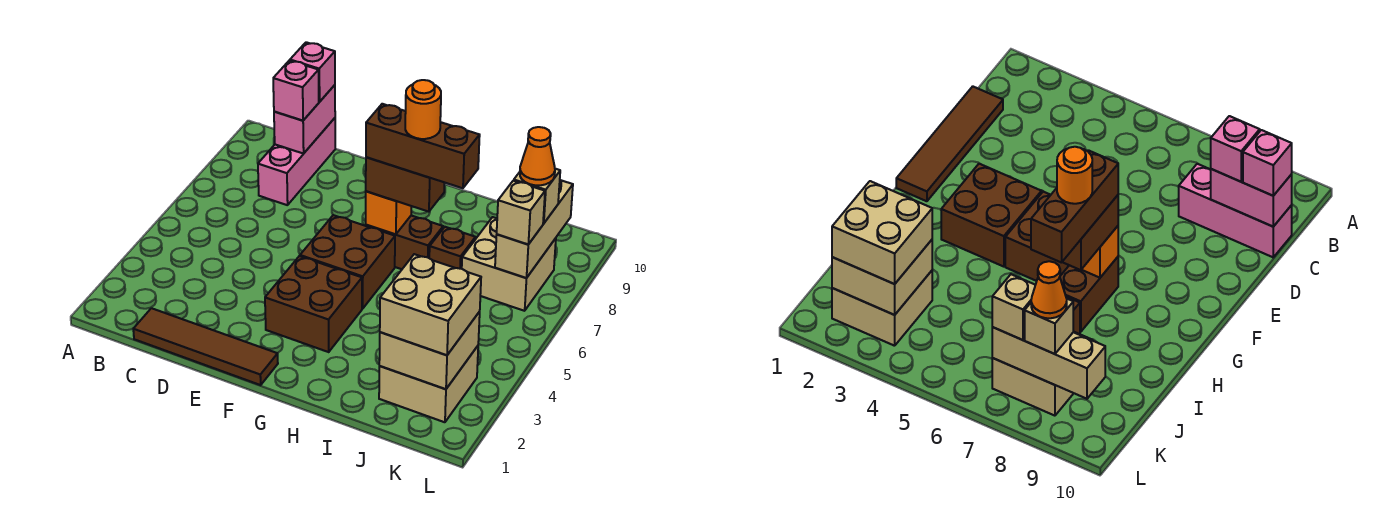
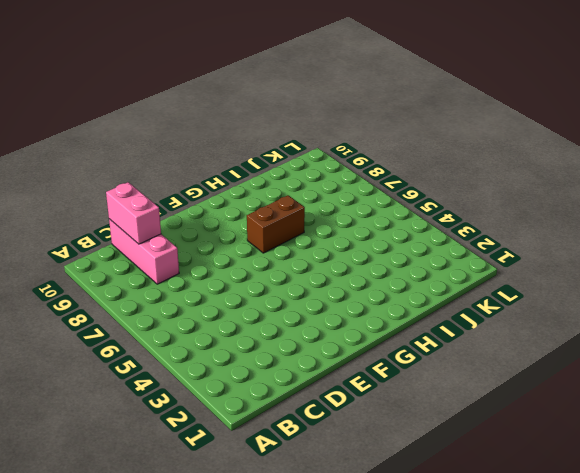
none -> brown 1x4 tile [133,308,278,385]
none -> brown 2x2 brick [265,256,362,352]
none -> brown 2x2 brick [300,215,395,309]

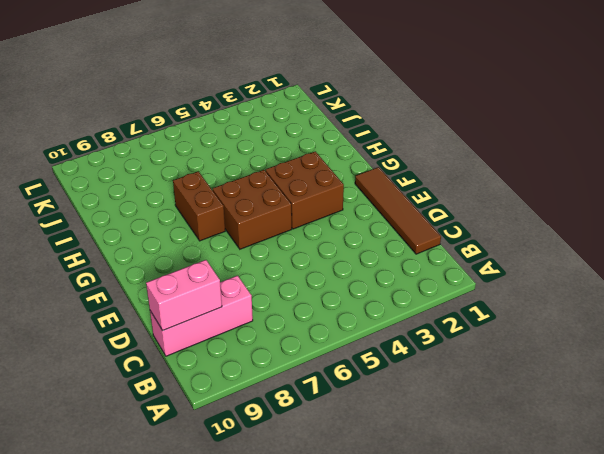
none -> brown 1x1 brick [429,227,475,269]
none -> tan 2x2 brick [379,346,478,422]
none -> tan 2x2 brick [462,217,556,311]

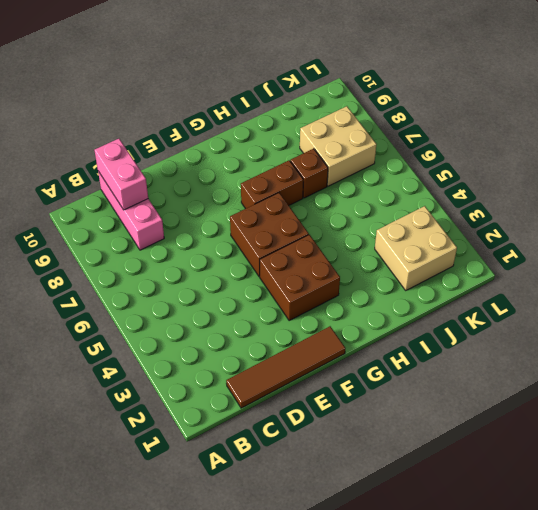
none -> orange 1x1 brick [366,191,411,234]
none -> tan 2x2 brick [379,312,480,389]
none -> tan 1x3 brick [495,180,573,278]

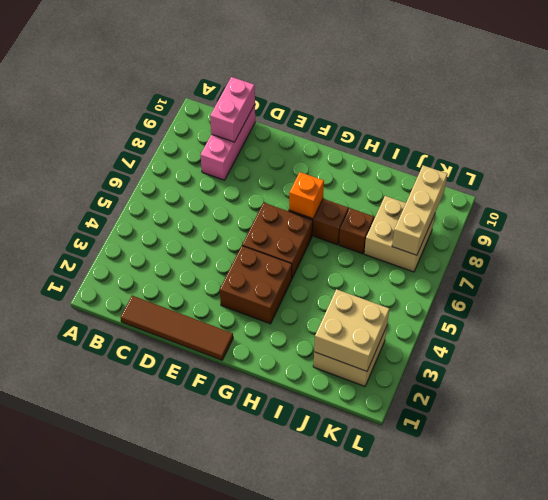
none -> pink 1x1 brick [273,60,319,121]
none -> pink 1x1 brick [290,42,335,102]
none -> brown 1x2 brick [366,157,445,212]

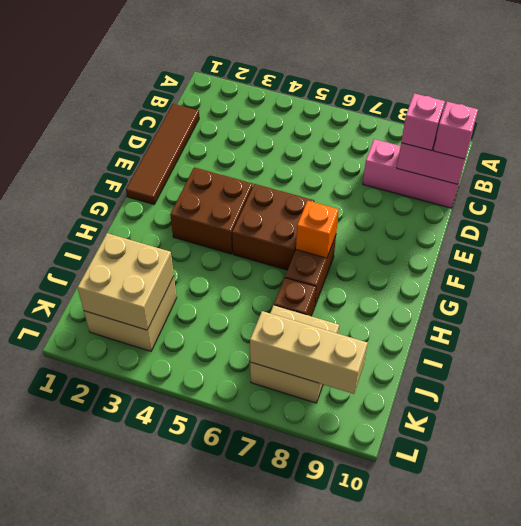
none -> brown 1x2 brick [366,157,445,212]
none -> tan 2x2 brick [380,254,481,355]
none -> tan 1x1 brick [497,181,545,244]

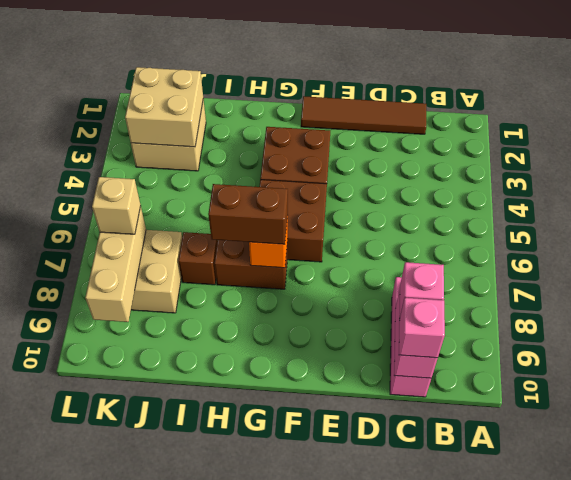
none -> tan 2x2 brick [380,254,481,355]
none -> tan 1x1 brick [514,169,560,223]
none -> brown 1x3 brick [366,104,480,188]

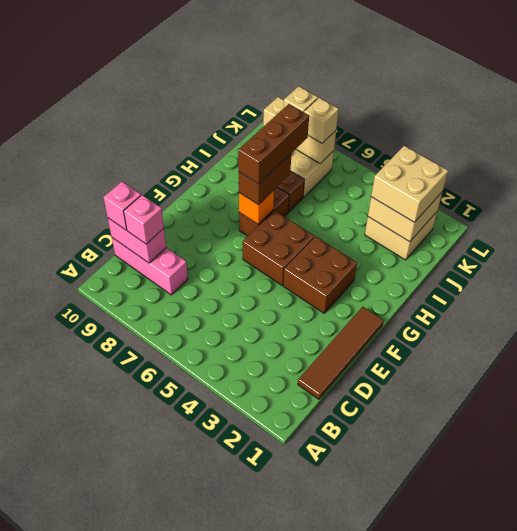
none -> orange 1x1 cone [520,127,555,185]
none -> orange 1x1 round brick [405,80,441,139]

